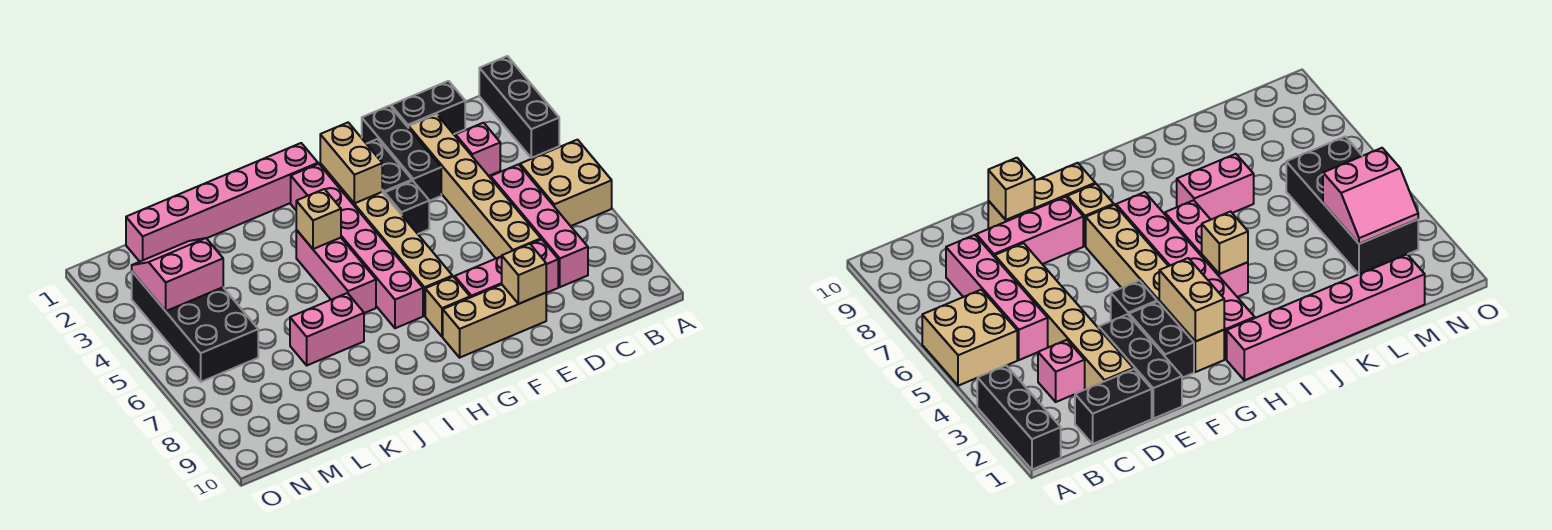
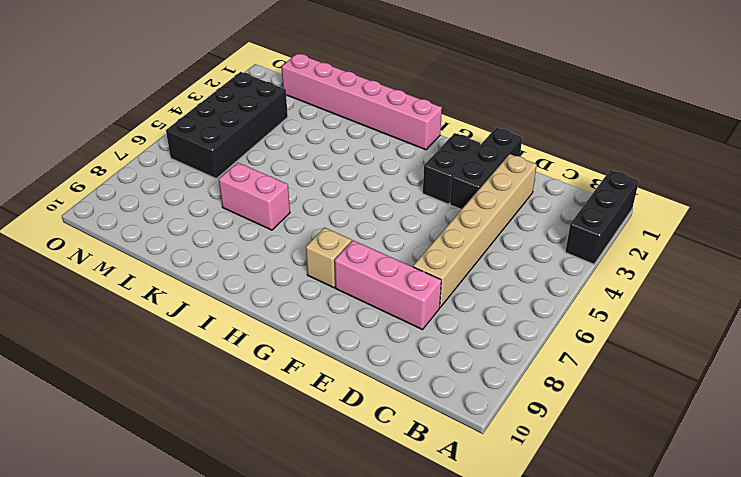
none -> tan 2x2 brick [520,140,612,226]
none -> black 1x2 brick [391,81,465,134]
none -> pink 1x1 brick [456,123,500,176]

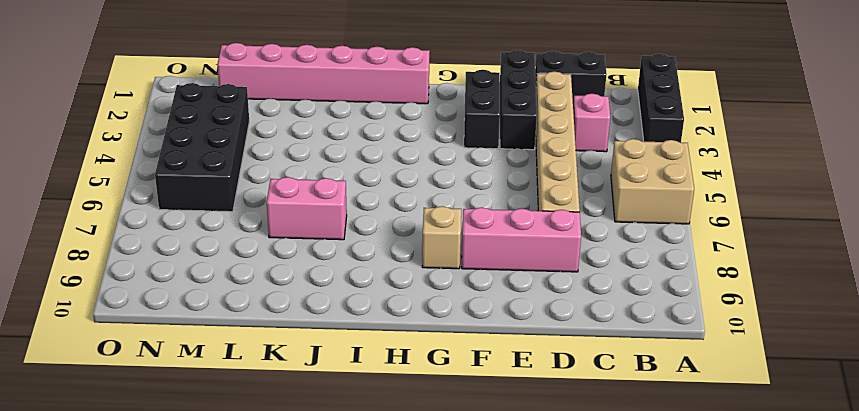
none -> pink 1x4 brick [491,164,588,287]
none -> tan 1x3 brick [443,285,546,358]
none -> black 1x1 brick [385,181,429,234]

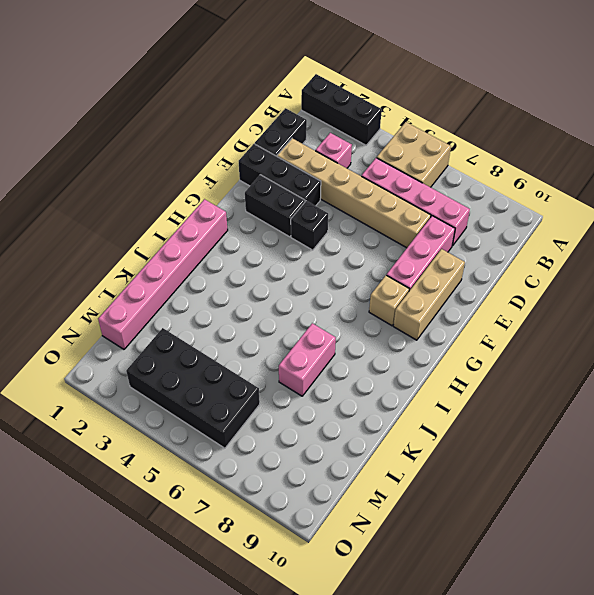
none -> tan 1x6 brick [320,163,453,316]
none -> pink 1x6 brick [291,164,423,328]
none -> pink 1x3 brick [296,230,376,313]

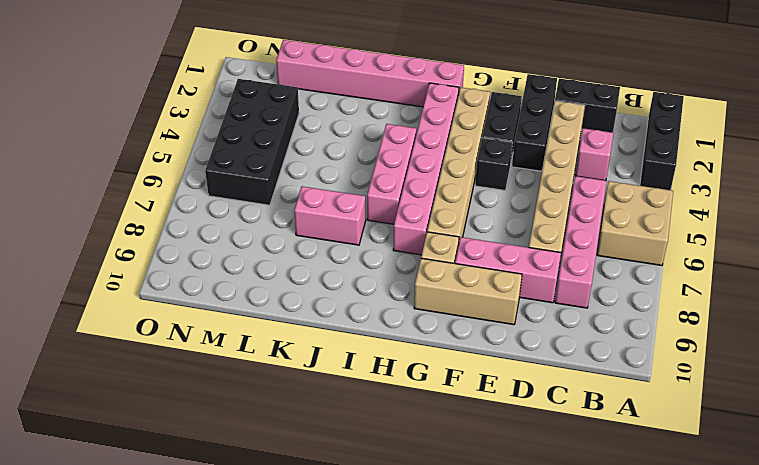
none -> tan 1x1 brick [502,244,546,304]
none -> tan 1x2 brick [320,123,382,203]
none -> tan 1x1 brick [296,189,341,249]

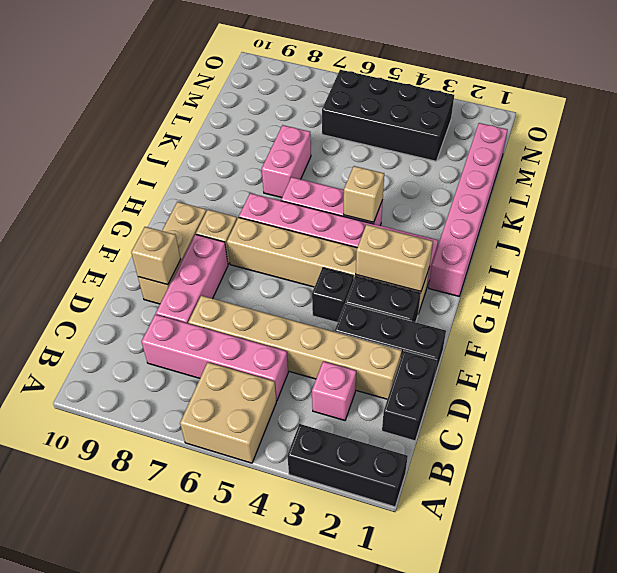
none -> pink 2x2 slope [132,238,223,311]

